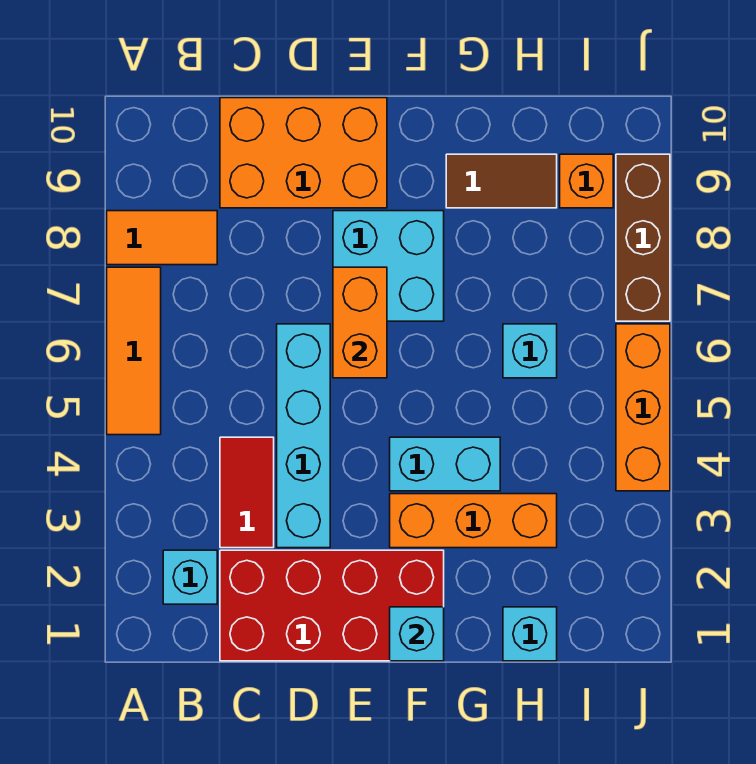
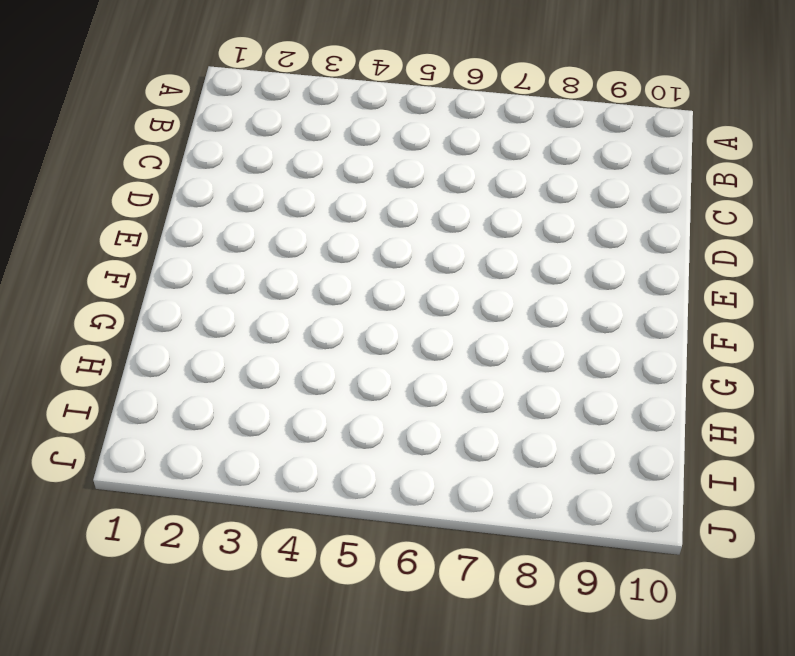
none -> orange 1x3 tile [107,267,161,435]
none -> orange 1x2 tile [107,211,217,265]
none -> cyan 1x1 brick [163,550,217,604]

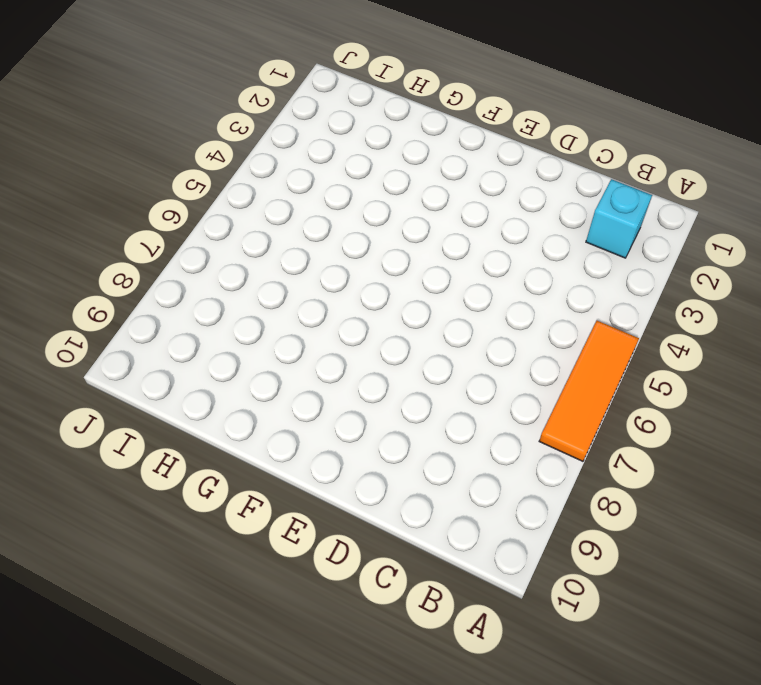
none -> orange 1x2 tile [107,211,217,265]
none -> red 2x4 brick [220,550,444,661]
none -> red 1x2 tile [220,437,274,548]

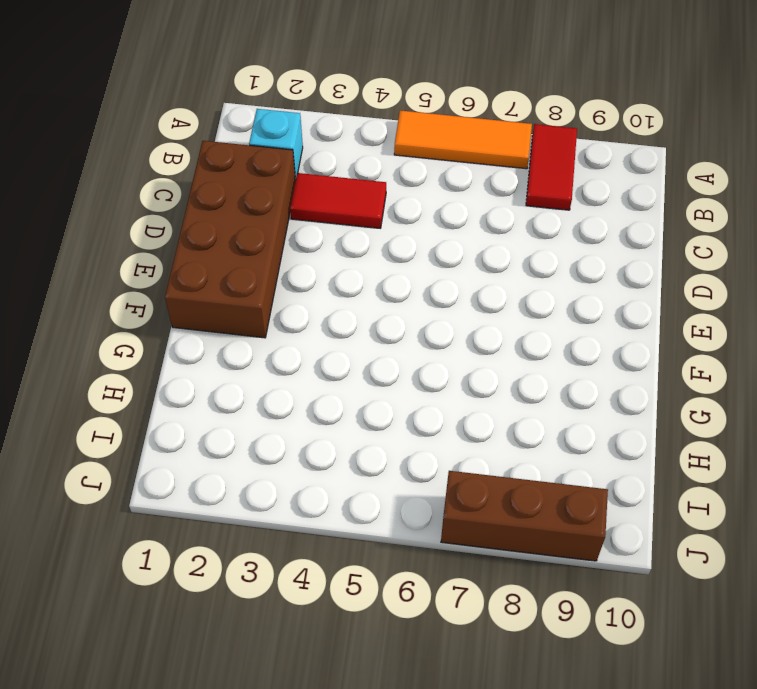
red 1x2 tile [526,124,577,210] -> orange 1x2 tile [107,211,217,265]
brown 2x4 brick [165,141,296,338] -> red 2x4 brick [220,550,444,661]
none -> orange 2x3 brick [220,98,387,208]
none -> cyan 1x4 brick [277,324,330,548]
none -> cyan 2x2 brick [333,211,444,321]

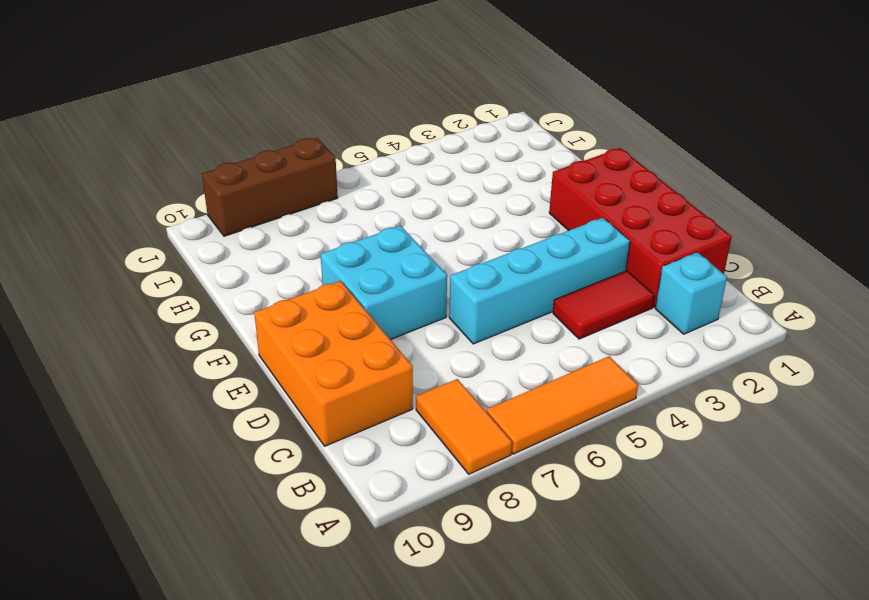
none -> orange 1x3 brick [390,494,557,548]
none -> cyan 1x2 brick [390,437,500,491]
none -> brown 1x2 tile [446,154,557,208]

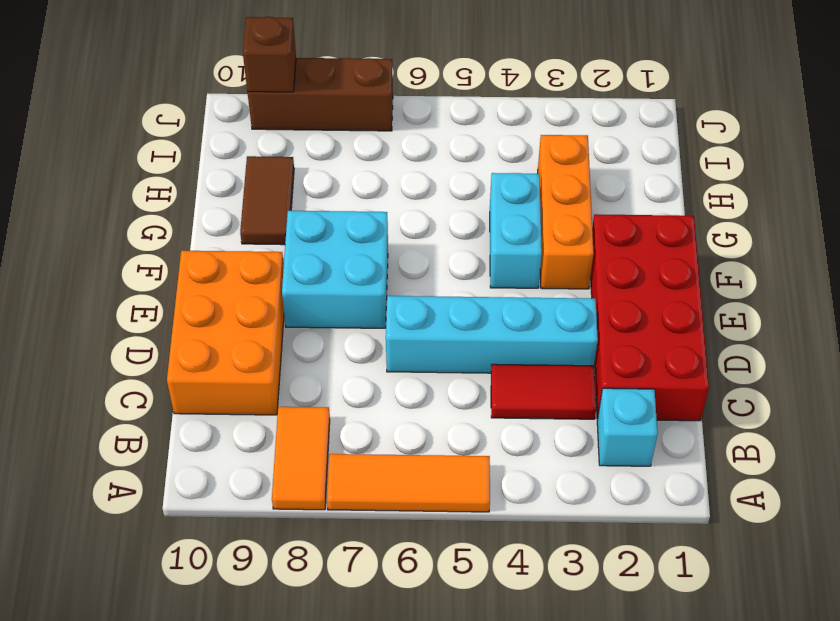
brown 1x1 brick [243,17,296,92] -> none
none -> cyan 1x1 brick [503,607,557,661]
none -> cyan 1x1 brick [503,324,557,378]
none -> orange 1x1 brick [560,154,613,208]

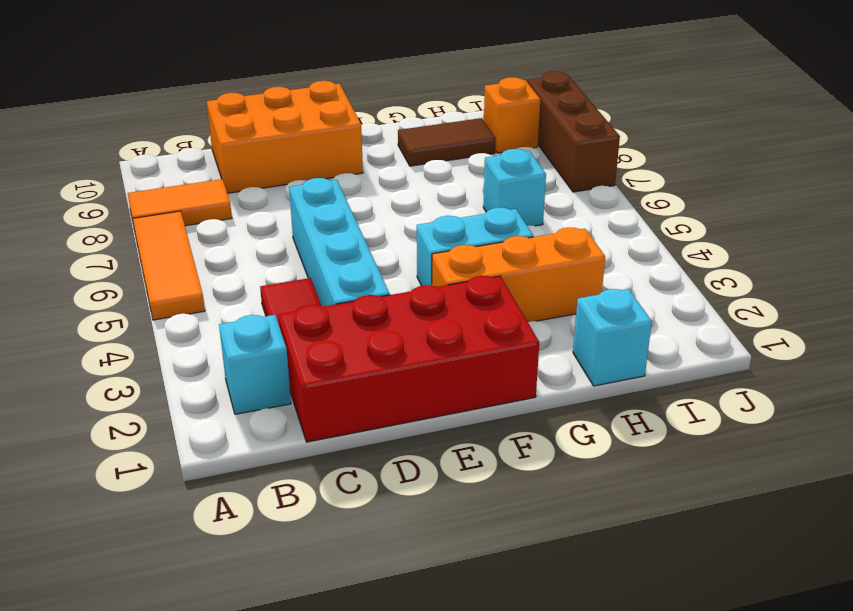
none -> cyan 2x2 brick [333,211,444,321]
none -> orange 1x3 brick [616,324,670,491]
none -> orange 1x2 brick [333,267,387,378]

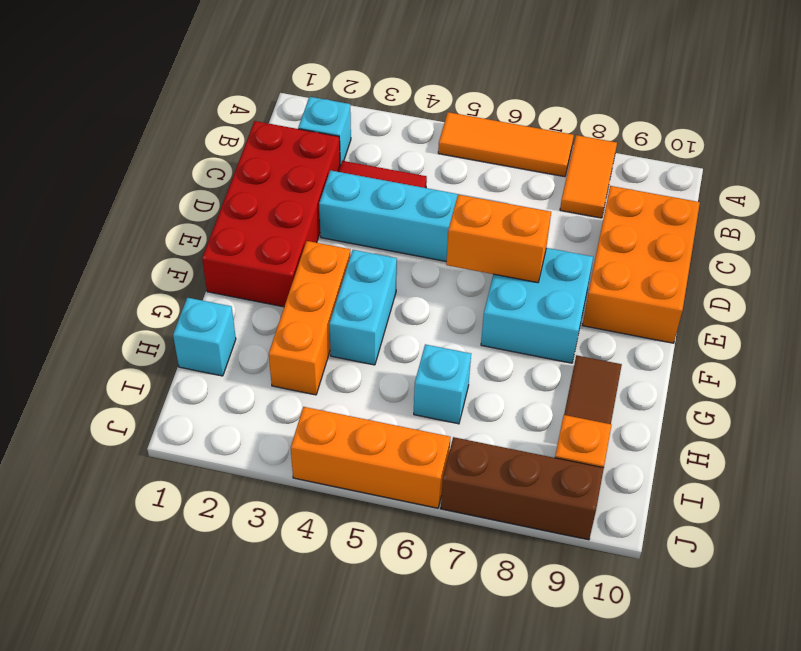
none -> cyan 1x1 brick [390,607,444,661]

